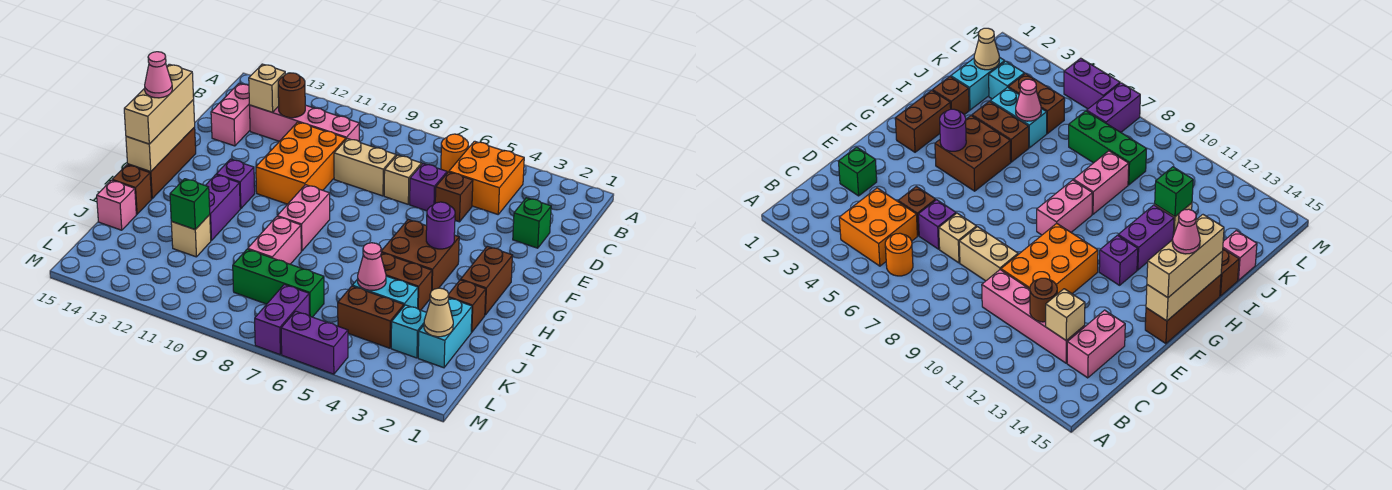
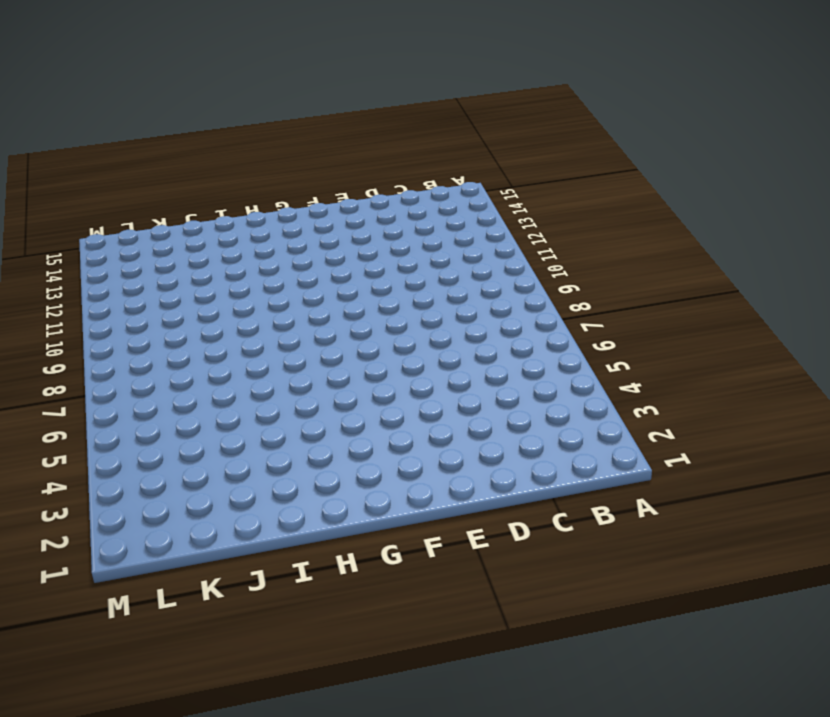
none -> orange 2x2 brick [449,141,524,214]
none -> orange 1x1 round brick [441,134,468,173]
none -> pink 1x4 brick [249,105,360,141]
none -> pink 1x2 brick [211,84,250,146]

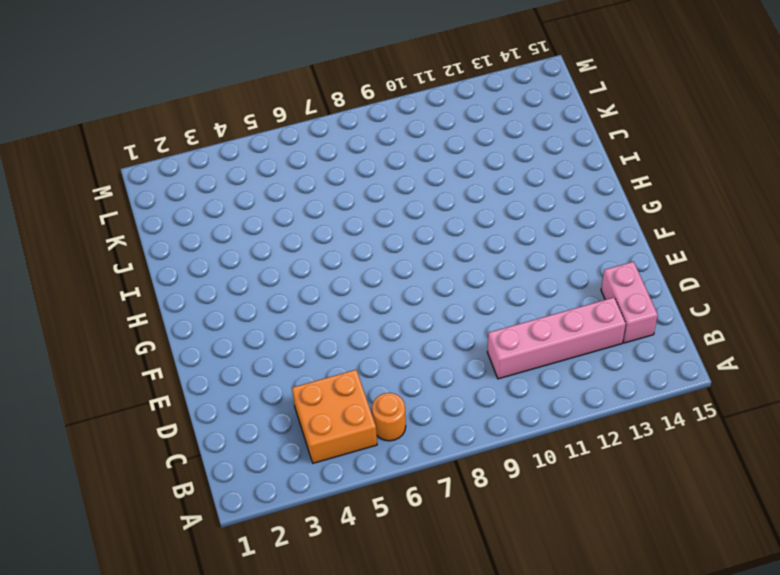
none -> green 1x1 brick [513,198,551,248]
none -> brown 1x1 brick [435,172,473,222]
none -> purple 1x1 brick [410,164,447,211]
none -> tan 1x1 brick [384,155,422,204]

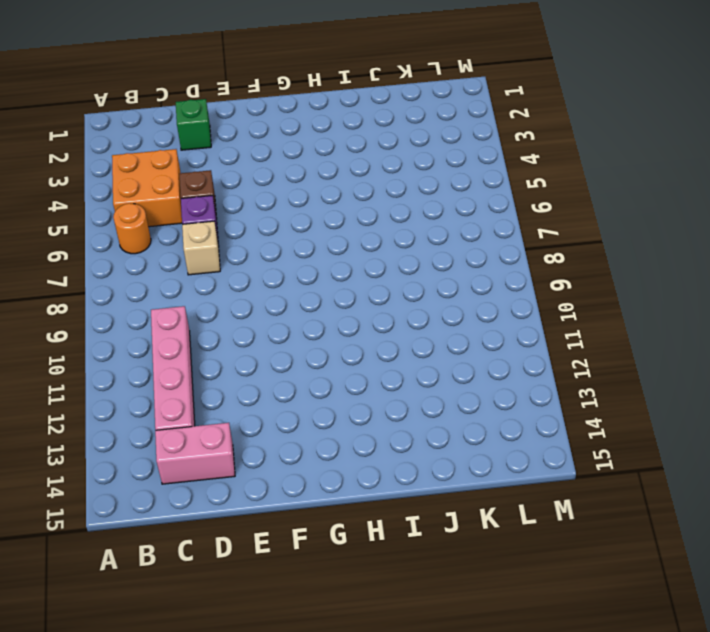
none -> tan 1x2 brick [334,138,396,196]
none -> orange 2x3 brick [256,122,346,204]
none -> brown 1x3 brick [128,127,196,198]
none -> brown 1x2 brick [461,246,513,315]

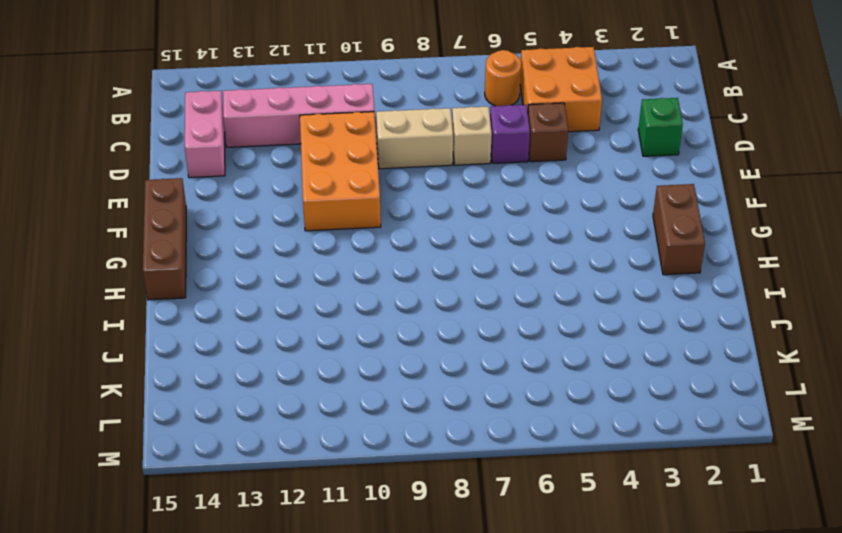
none -> brown 2x2 brick [381,220,459,290]
none -> pink 1x2 brick [277,185,330,251]
none -> purple 1x1 brick [216,159,255,209]
none -> purple 1x2 brick [205,175,240,241]

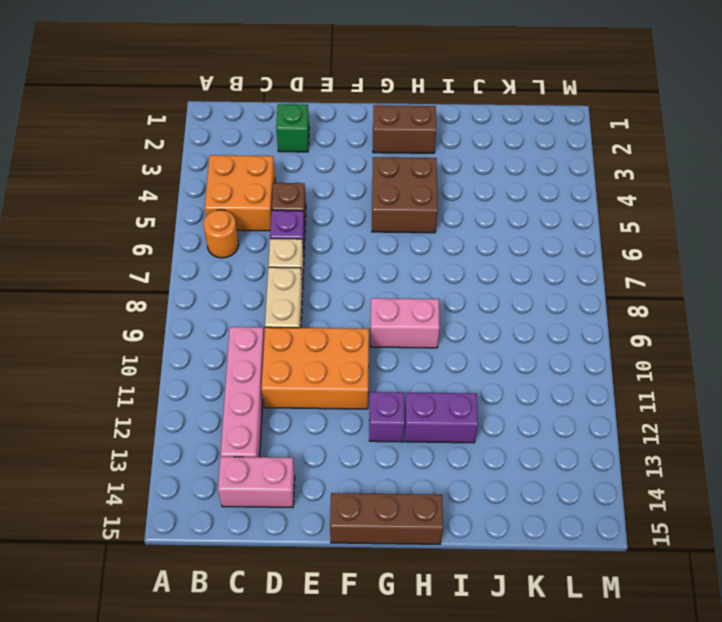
none -> brown 1x1 brick [449,280,486,332]
none -> brown 1x2 brick [381,253,432,310]
none -> pink 1x2 brick [248,217,301,264]
none -> brown 1x1 brick [112,165,152,214]

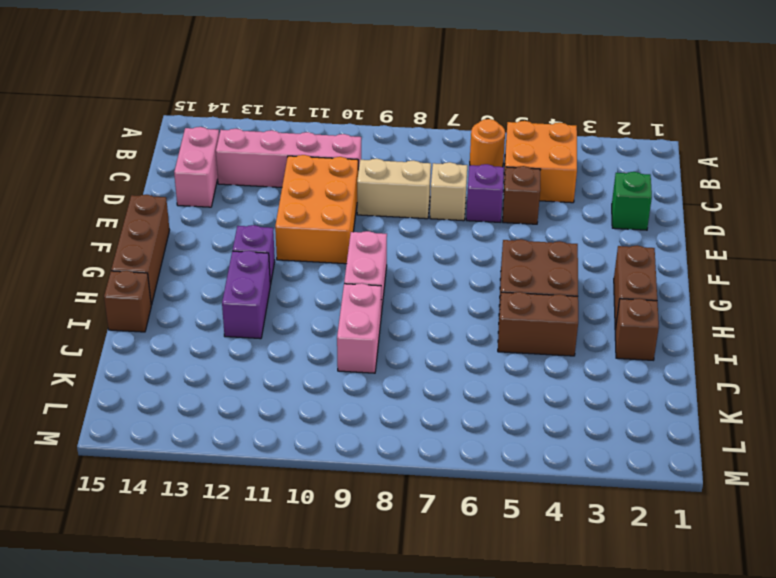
none -> cyan 1x2 brick [418,298,472,368]
none -> cyan 1x2 brick [352,276,418,309]
none -> tan 1x1 brick [171,215,211,257]
none -> pink 1x1 brick [97,180,136,230]

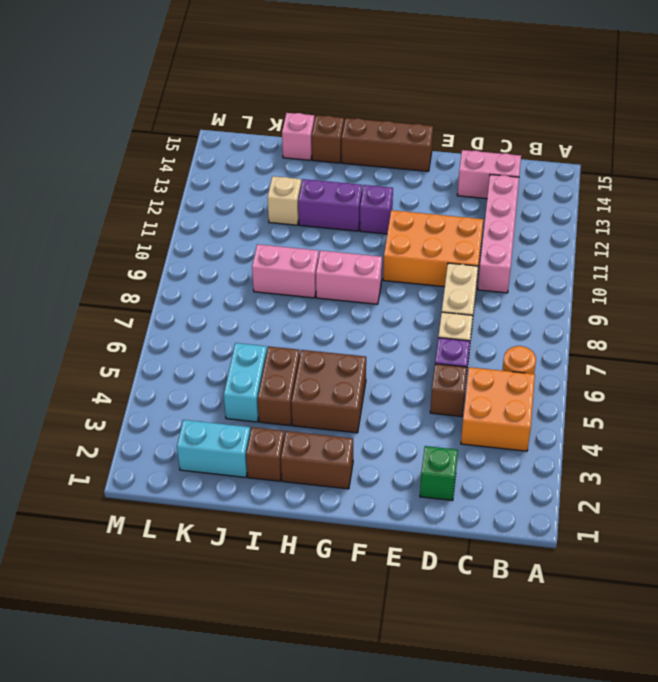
none -> cyan 1x1 brick [391,305,427,358]
none -> brown 1x2 brick [338,286,404,348]
none -> green 1x3 brick [233,249,324,317]
none -> purple 1x2 brick [255,285,309,355]

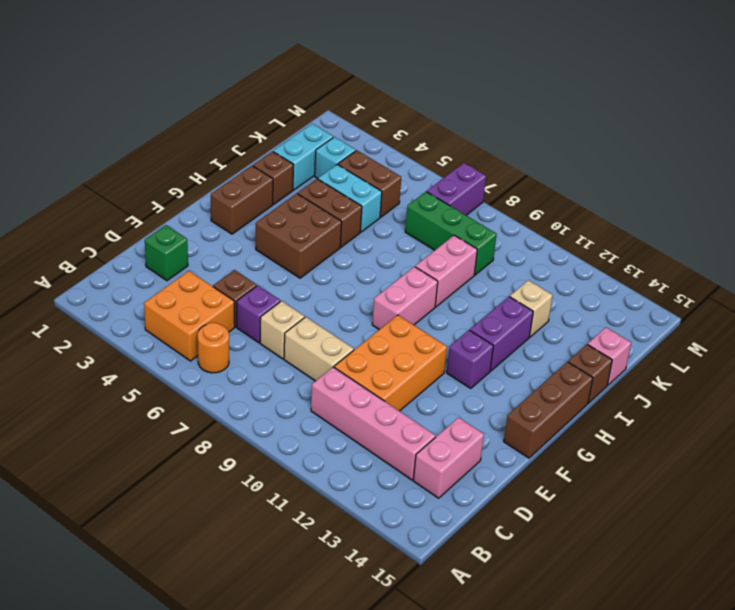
none -> purple 1x2 brick [281,311,348,374]
none -> brown 1x1 round brick [278,73,305,118]
none -> tan 1x1 brick [249,64,285,112]
none -> tan 1x3 brick [126,100,195,172]

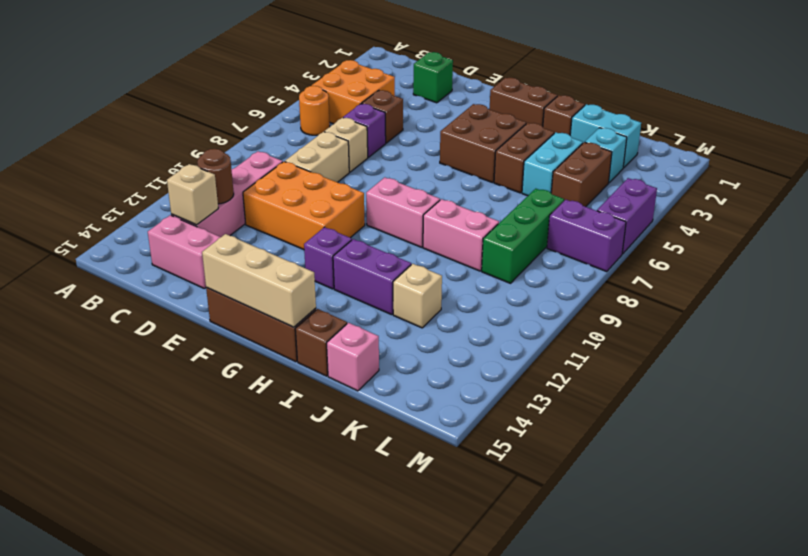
none -> purple 1x1 round brick [426,202,455,249]
none -> pink 1x1 cone [358,243,386,290]
none -> green 1x1 brick [170,179,210,230]
none -> tan 1x1 cone [424,288,453,337]

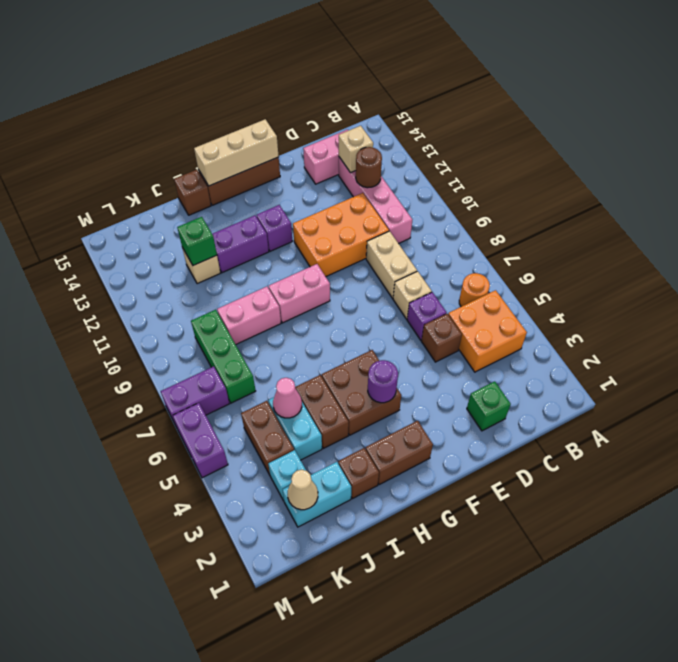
none -> pink 1x1 brick [97,180,136,230]
none -> tan 1x3 brick [124,64,194,144]
none -> pink 1x1 cone [145,52,172,98]

